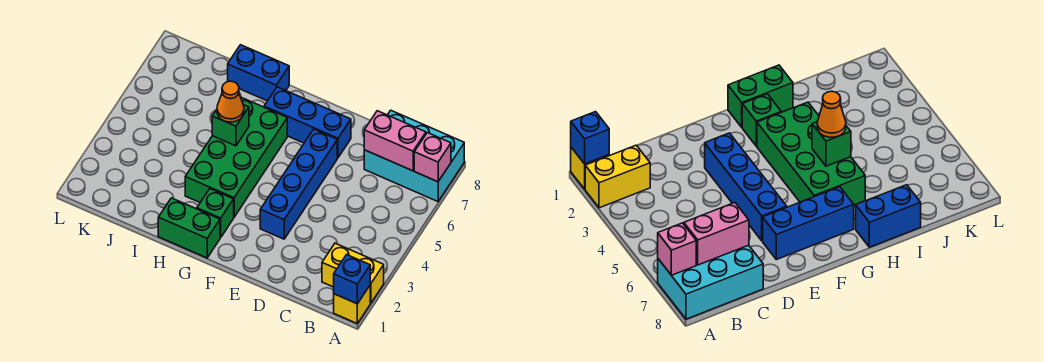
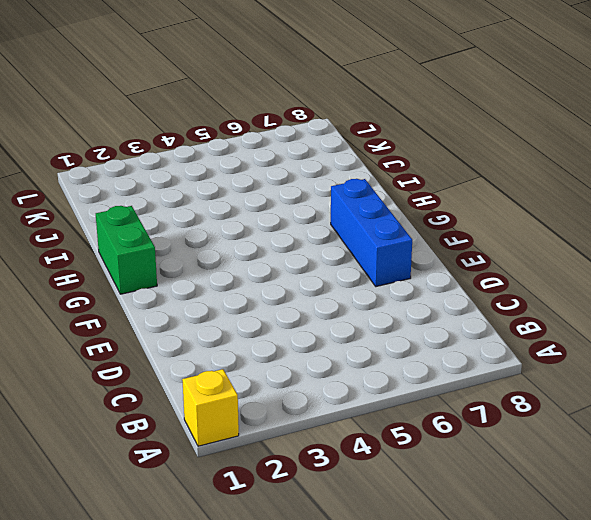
none -> yellow 1x2 brick [322,243,384,303]
none -> cyan 2x3 brick [364,110,464,202]
none -> blue 1x4 brick [260,129,337,239]

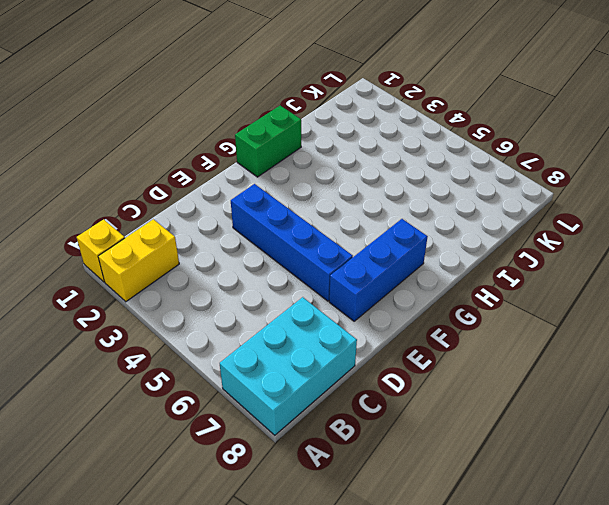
none -> green 1x1 brick [197,189,234,238]
none -> green 2x4 brick [185,97,287,217]
none -> blue 1x2 brick [228,45,289,101]

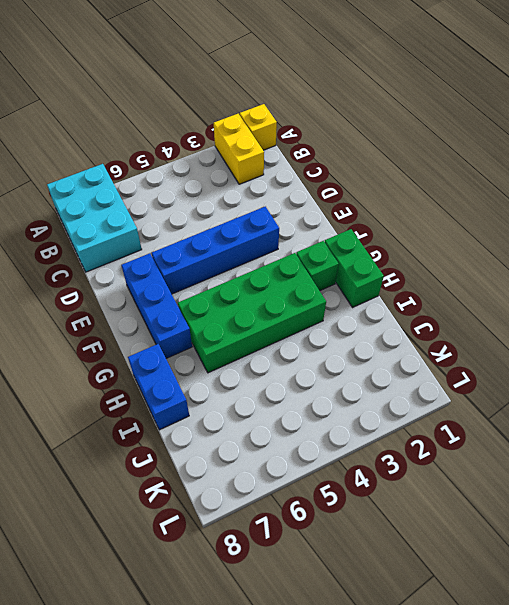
none -> blue 1x1 brick [334,255,370,304]
none -> pink 1x1 brick [414,133,451,182]
none -> pink 1x2 brick [364,111,426,171]

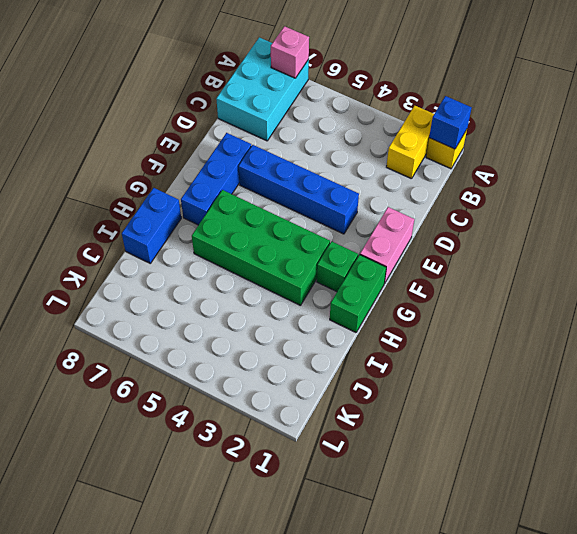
pink 1x2 brick [360,207,414,283] -> pink 1x2 brick moved to [364,111,426,171]
none -> green 1x1 brick [212,105,249,146]
none -> orange 1x1 cone [217,81,244,122]

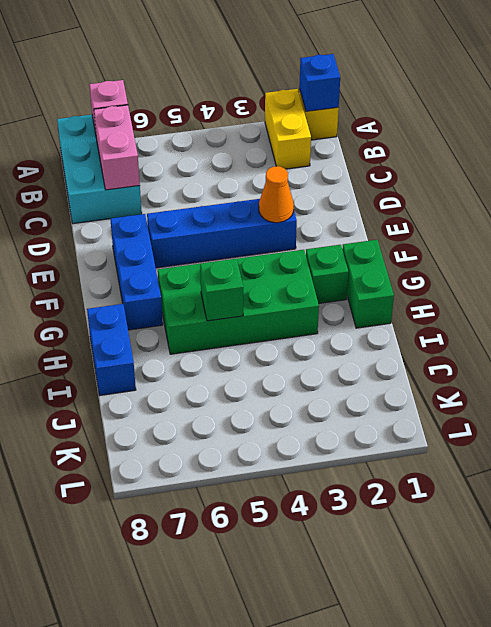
orange 1x1 cone [259,166,294,223] -> orange 1x1 cone moved to [217,81,244,122]

